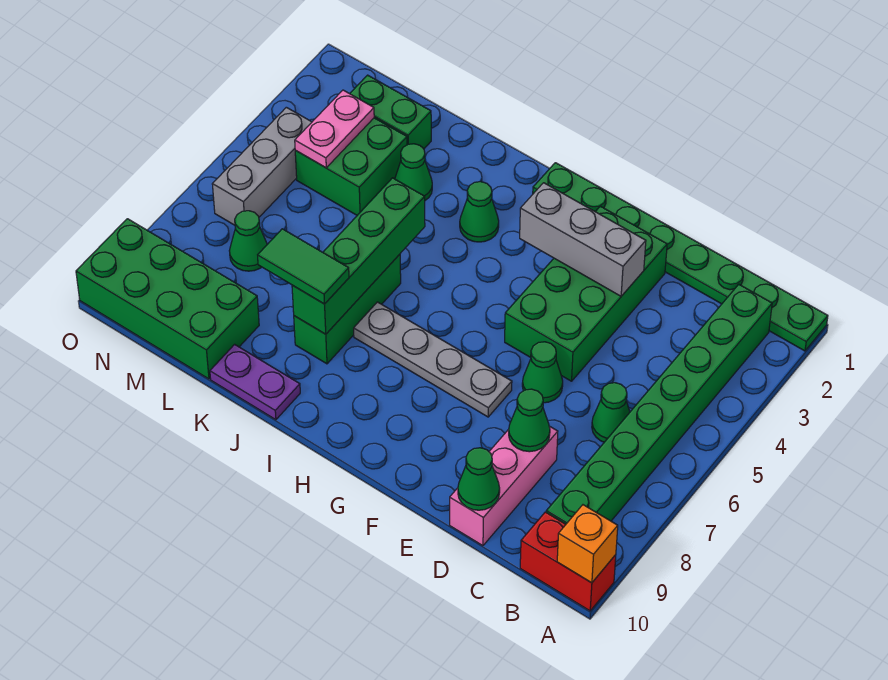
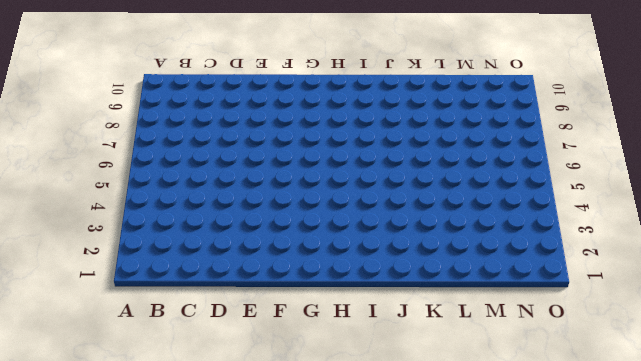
none -> green 1x8 plate [533,163,828,351]
none -> red 1x2 brick [520,512,616,611]
none -> green 1x8 brick [546,284,772,524]

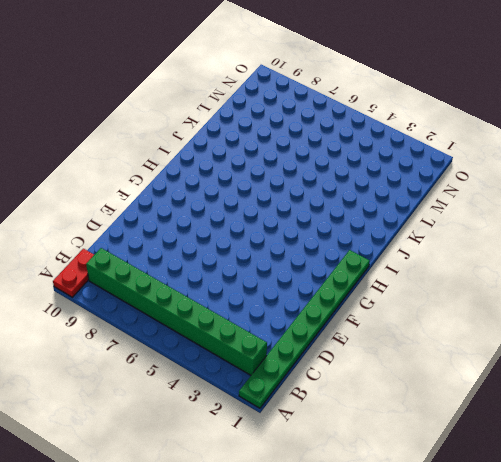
red 1x2 plate [53,249,94,297] -> red 1x2 brick [520,512,616,611]
none -> green 1x1 cone [592,383,630,442]
none -> pink 1x3 brick [450,426,558,546]
none -> green 2x4 brick [505,206,667,381]

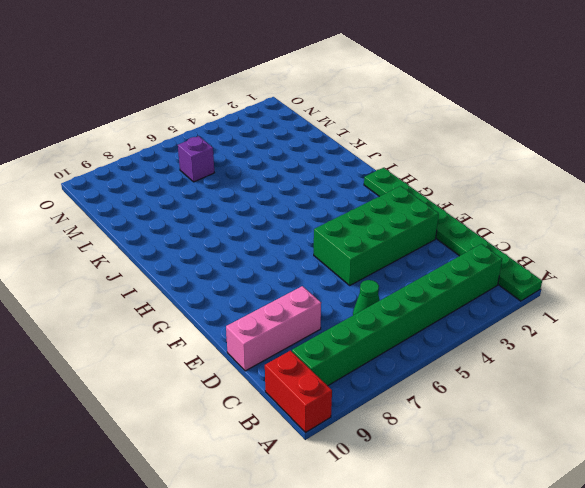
purple 1x1 brick [178,136,214,182] -> none
none -> green 1x1 cone [522,342,563,403]
none -> grey 1x4 plate [354,302,512,417]
none -> green 1x1 cone [460,182,499,242]

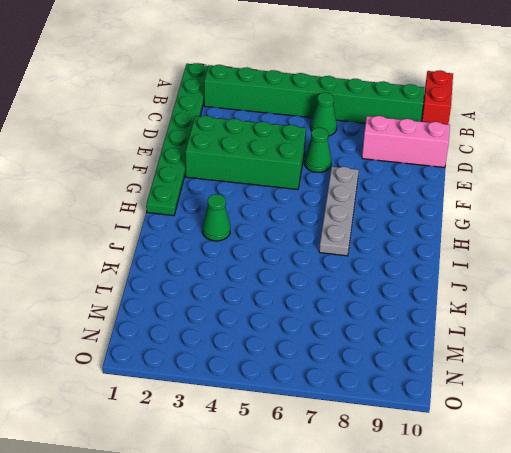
none -> green 1x3 brick [294,254,401,364]
none -> purple 1x2 plate [210,344,300,420]
none -> green 1x1 cone [395,144,432,200]

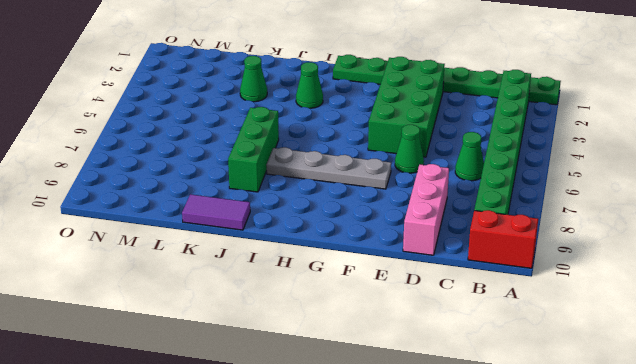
purple 1x2 tile [182,194,250,230] -> purple 1x2 plate [210,344,300,420]
none -> green 1x2 brick [350,75,431,149]
none -> green 2x2 brick [295,118,407,215]
none -> green 2x4 brick [76,219,259,379]

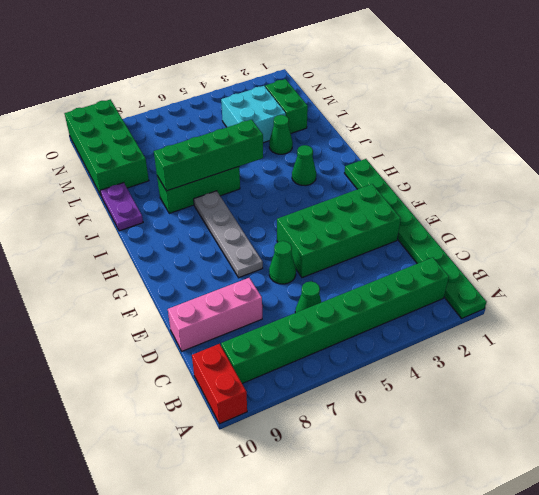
cyan 2x2 brick [221,86,286,143] -> green 2x2 brick [295,118,407,215]
none -> green 1x1 cone [229,211,267,271]
none -> grey 1x3 brick [212,107,312,225]
none -> orange 1x1 brick [557,505,618,583]

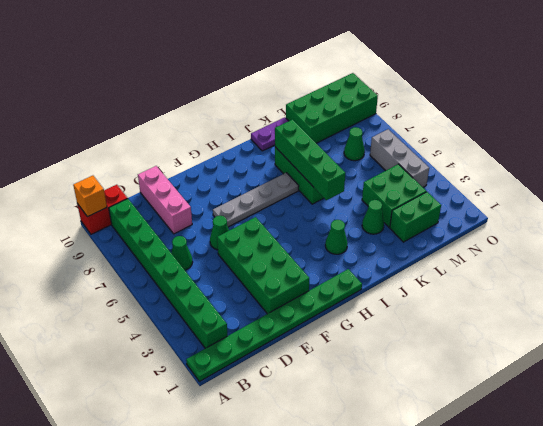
none -> green 1x1 cone [509,389,550,452]
none -> green 1x1 cone [458,448,500,510]
none -> grey 1x3 brick [520,183,646,296]

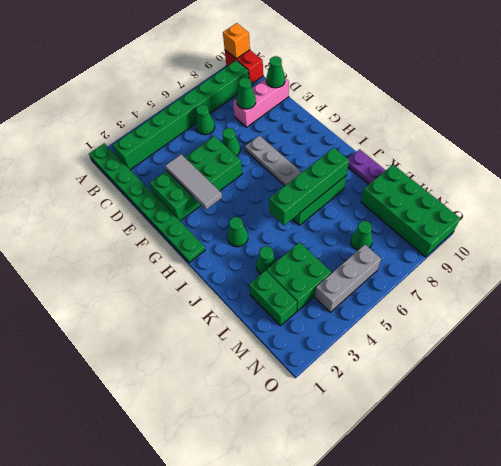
grey 1x3 tile [165,154,222,209] -> grey 1x3 brick [520,183,646,296]
none -> pink 1x2 plate [295,90,374,168]
none -> green 1x2 tile [258,229,349,304]

